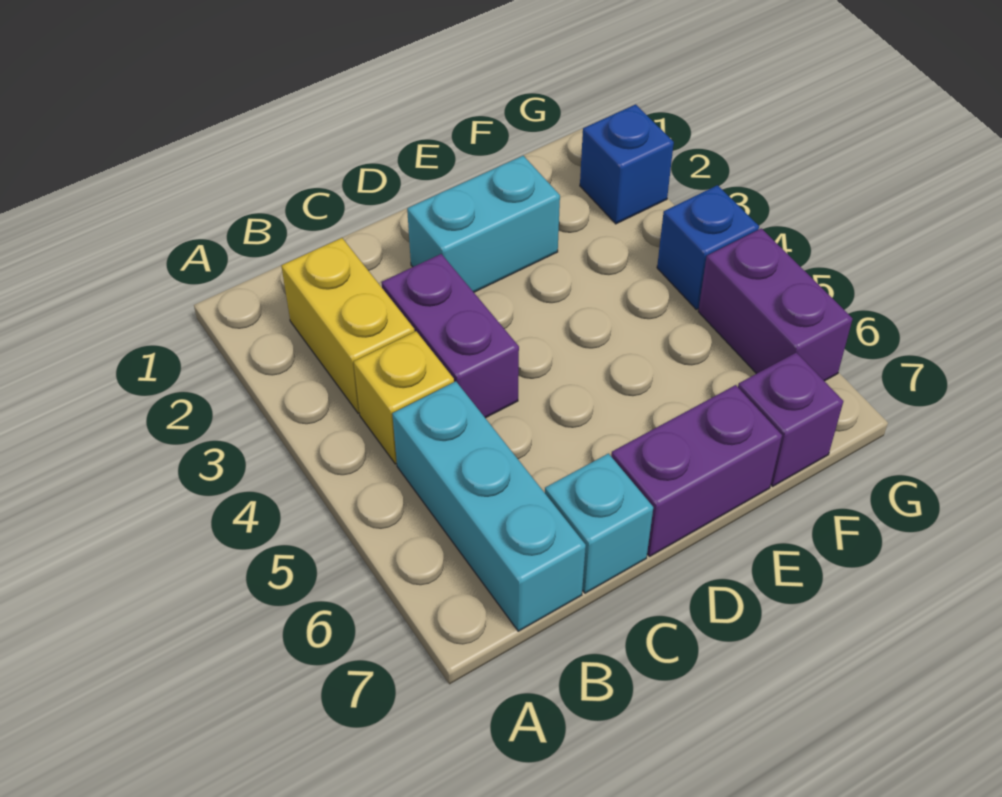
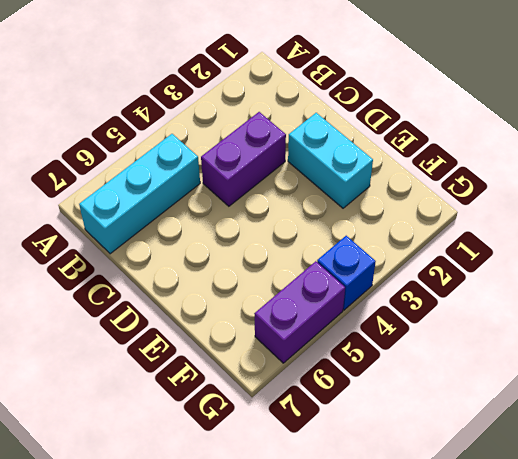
none -> yellow 1x2 brick [281,238,415,413]
none -> yellow 1x1 brick [354,331,454,464]

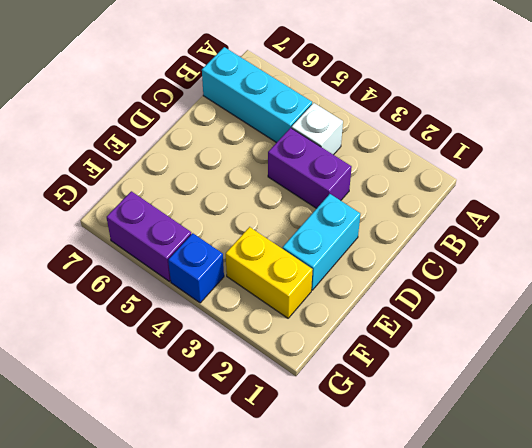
white 1x1 brick [292,103,343,155] -> yellow 1x1 brick [354,331,454,464]
yellow 1x2 brick [226,227,313,318] -> yellow 1x2 brick moved to [281,238,415,413]
none -> cyan 1x1 brick [545,454,653,593]
none -> purple 1x2 brick [611,385,782,556]

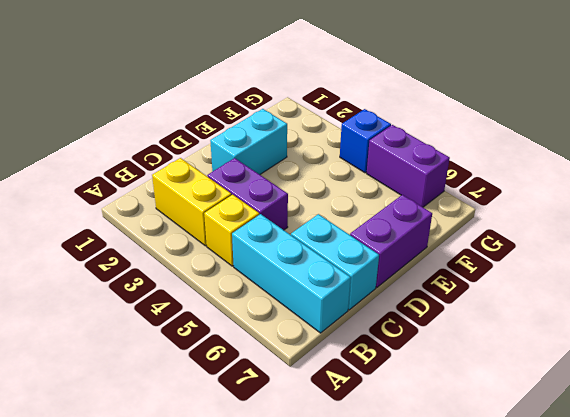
cyan 1x2 brick [291,214,379,310] -> cyan 1x1 brick [545,454,653,593]
none -> purple 1x1 brick [738,353,843,486]
none -> blue 1x1 brick [580,104,674,224]

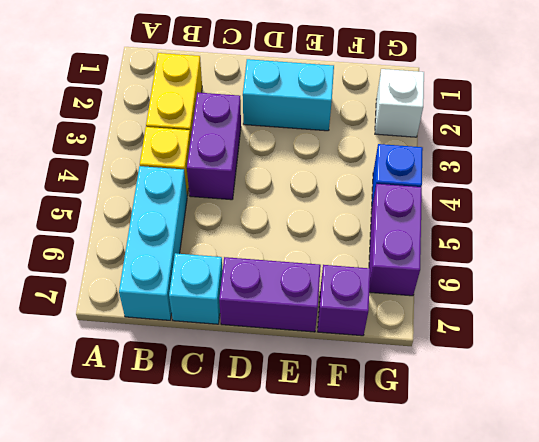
white 1x1 brick [375,69,424,137] -> blue 1x1 brick [580,104,674,224]

